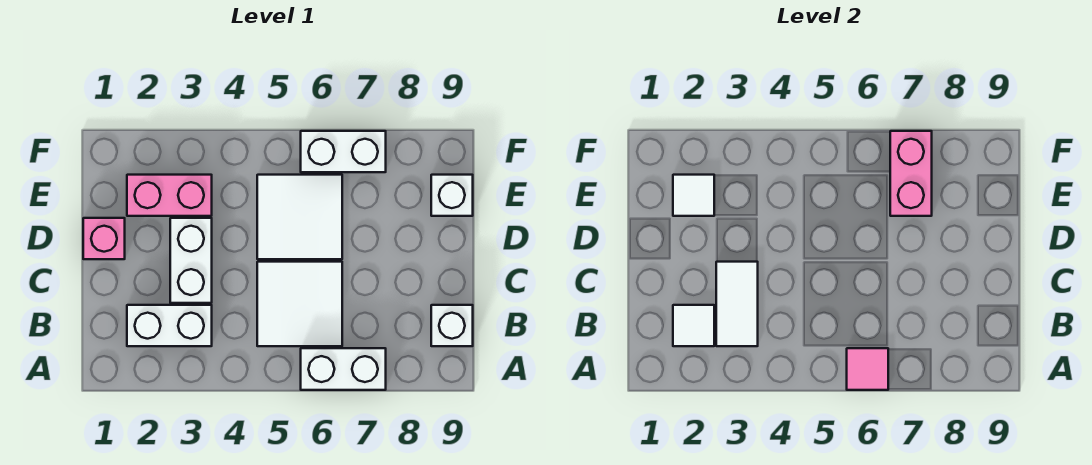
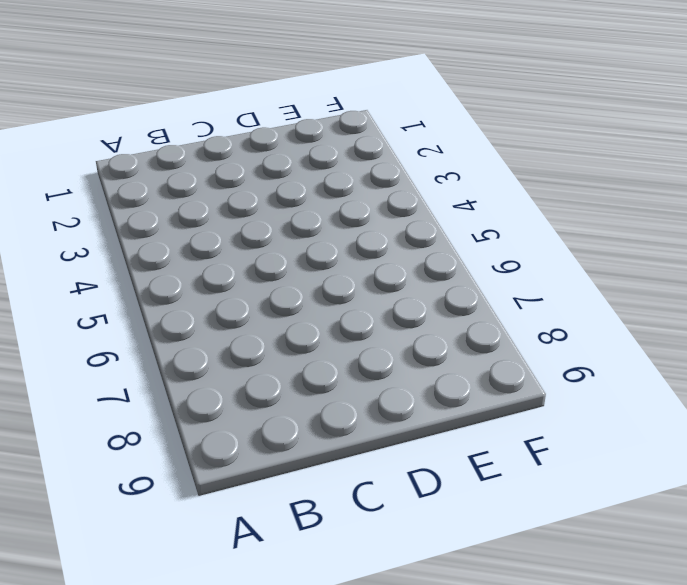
none -> white 1x2 brick [301,348,386,390]
none -> white 1x2 brick [127,305,212,346]
none -> white 2x2 tile [257,262,342,346]

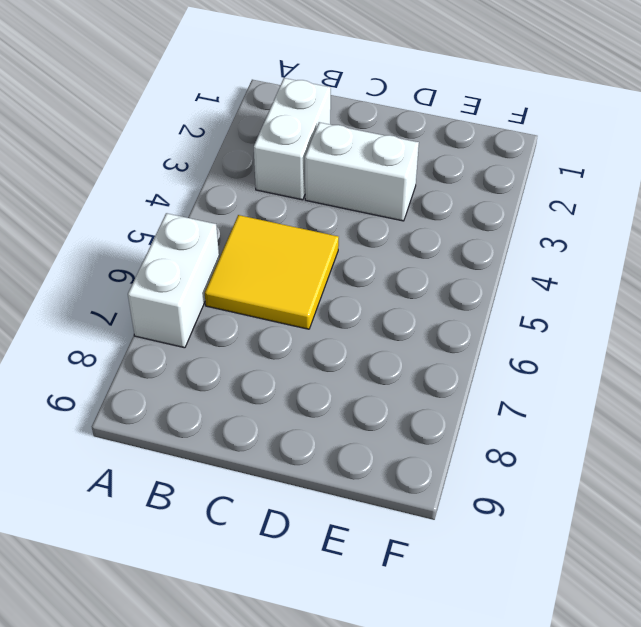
yellow 2x2 tile [205,215,339,329] -> white 2x2 tile [257,262,342,346]
none -> white 1x1 brick [431,305,473,346]
none -> pink 1x1 brick [83,218,125,259]
none -> white 2x2 tile [257,175,342,259]

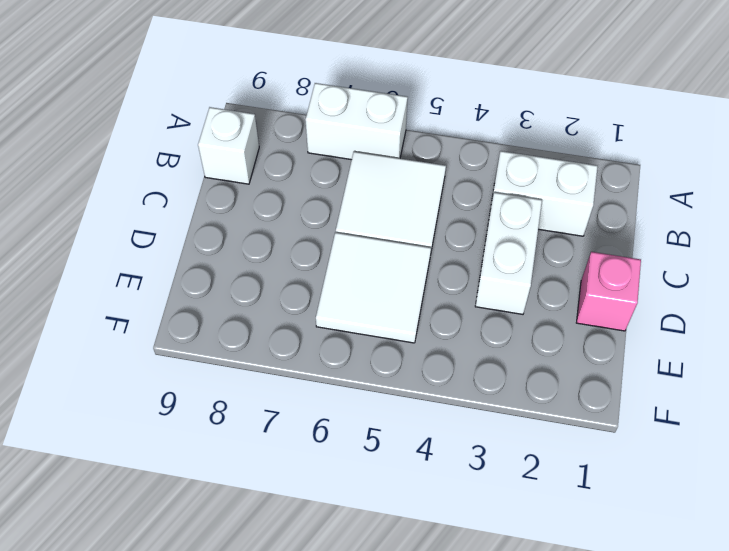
none -> pink 1x2 brick [127,175,212,216]
none -> white 1x1 brick [431,175,473,216]
none -> white 1x2 brick [301,131,386,172]

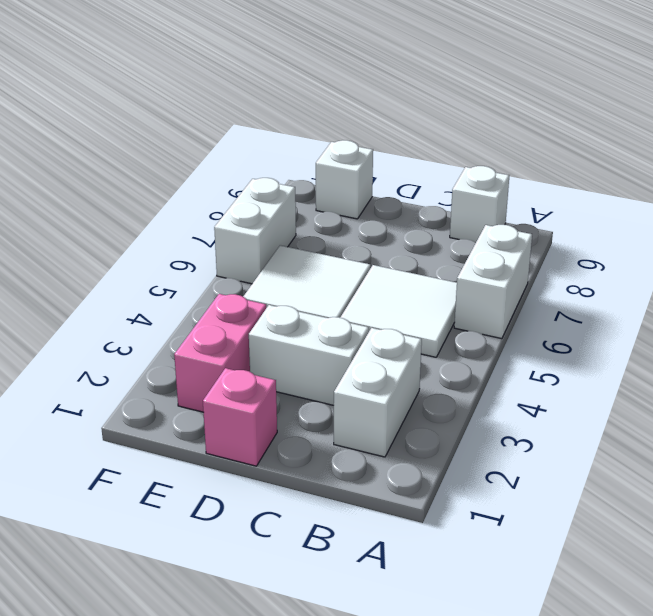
none -> pink 1x1 tile [847,348,888,390]
none -> white 1x1 tile [673,305,714,346]
none -> white 1x2 tile [716,262,758,346]

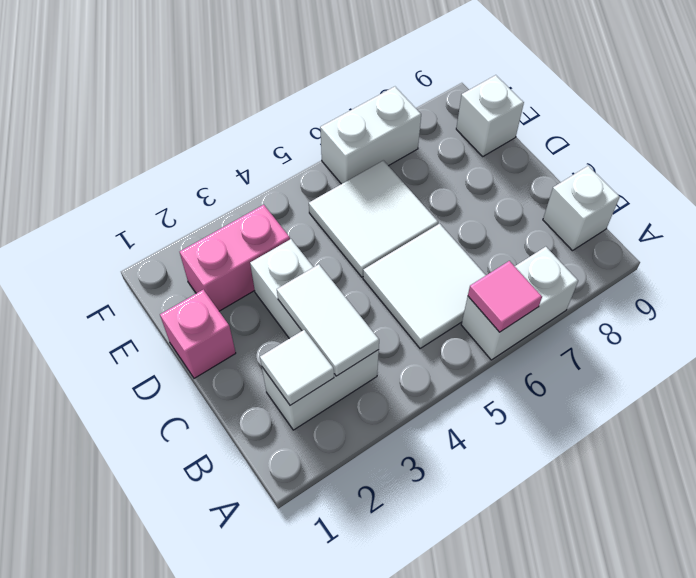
none -> white 1x1 tile [673,175,714,216]
none -> pink 1x2 brick [890,131,932,216]

